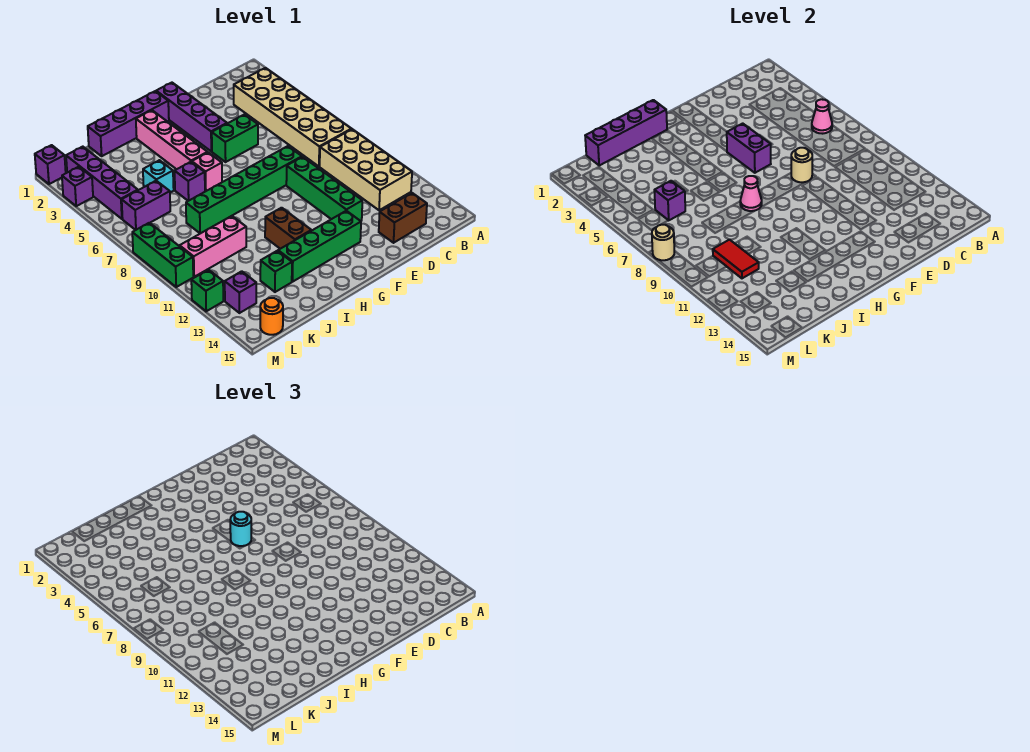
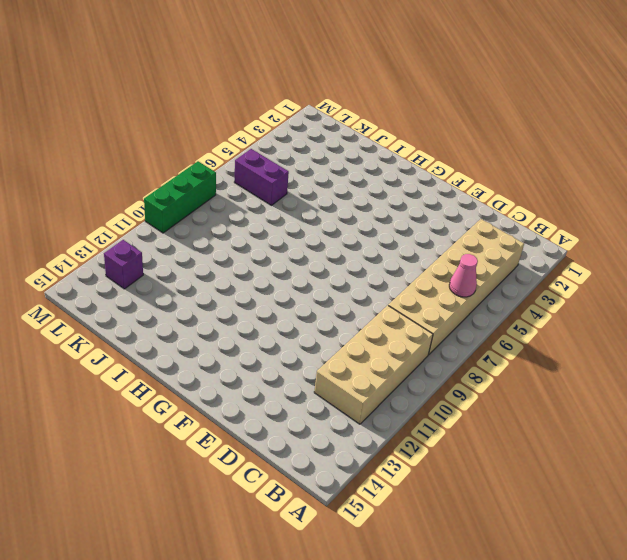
none -> brown 1x2 brick [379,193,427,243]
none -> green 1x2 brick [212,115,258,162]
none -> green 1x6 brick [186,146,302,233]
none -> green 1x4 brick [286,157,362,221]

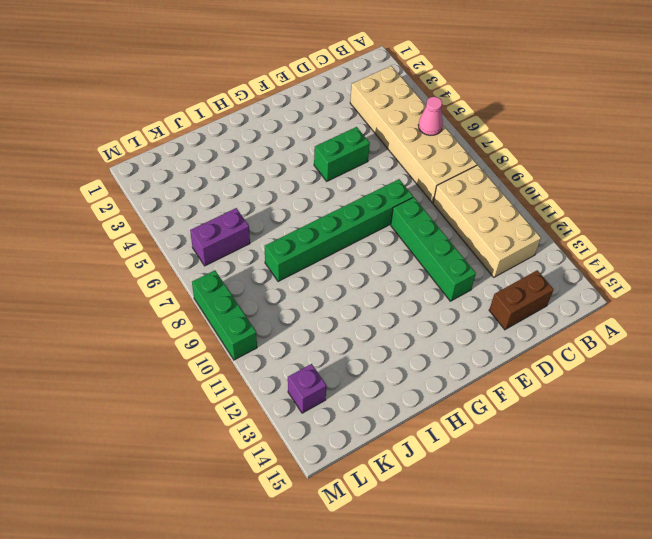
none -> purple 1x4 brick [156,83,227,151]
none -> green 1x4 brick [278,211,361,282]
none -> purple 1x4 brick [88,91,169,156]
none -> pink 1x4 brick [136,110,208,169]

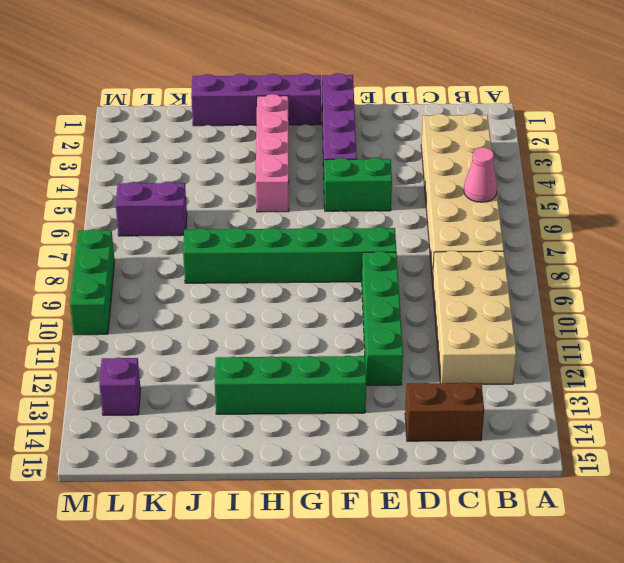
none -> pink 1x1 brick [192,153,222,192]
none -> brown 1x2 brick [265,208,311,249]
none -> purple 1x1 brick [175,162,205,201]
none -> cyan 1x1 brick [143,160,174,193]

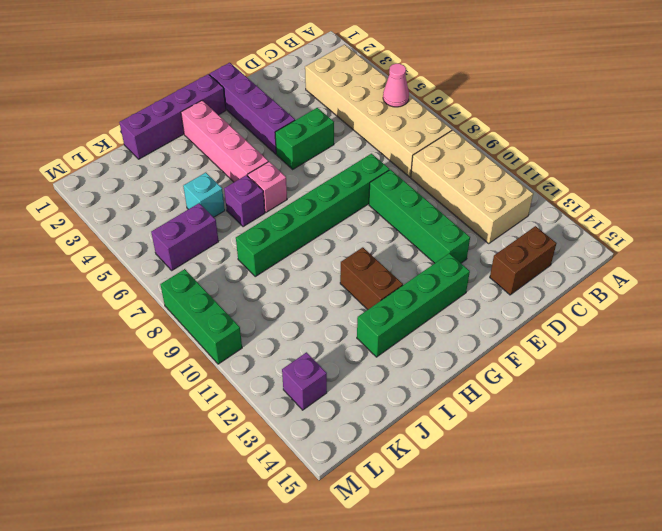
none -> pink 1x3 brick [180,216,246,277]
none -> green 1x1 brick [260,251,292,292]
none -> purple 1x4 brick [66,147,138,219]
none -> orange 1x1 round brick [260,298,283,335]

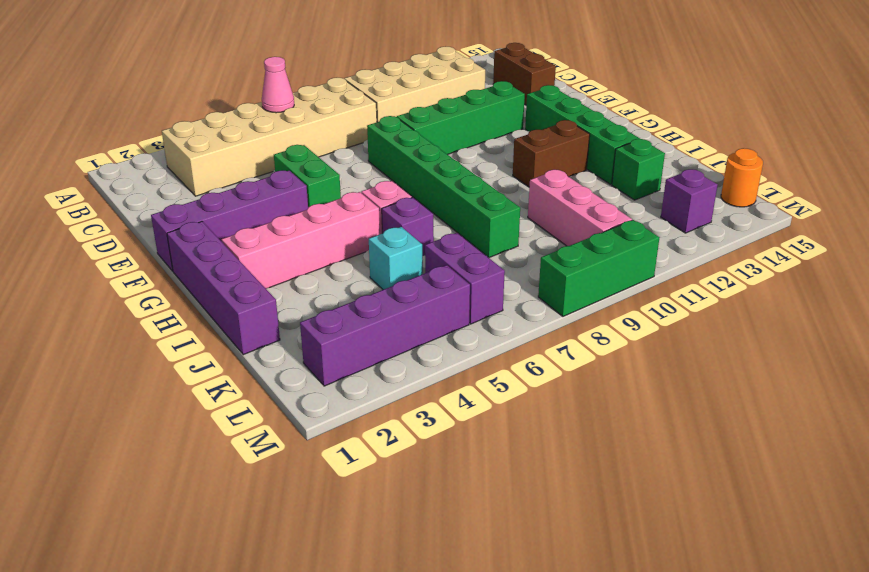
none -> purple 1x1 brick [35,145,66,184]
none -> purple 1x1 brick [62,167,93,206]
none -> green 1x1 brick [191,270,223,311]
none -> tan 1x1 round brick [791,148,812,182]

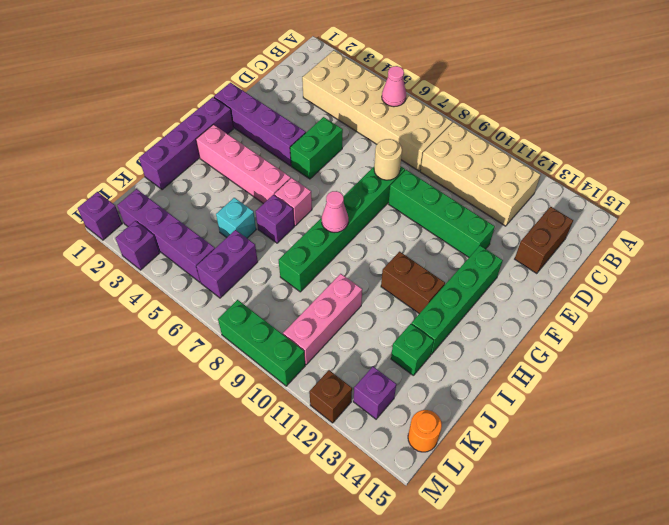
brown 1x1 brick [309,370,352,423] -> green 1x1 brick [191,270,223,311]
none -> purple 1x2 brick [727,123,771,173]
none -> purple 1x4 brick [585,100,667,165]
none -> purple 1x1 brick [654,181,685,220]
none -> red 1x2 tile [713,240,759,278]

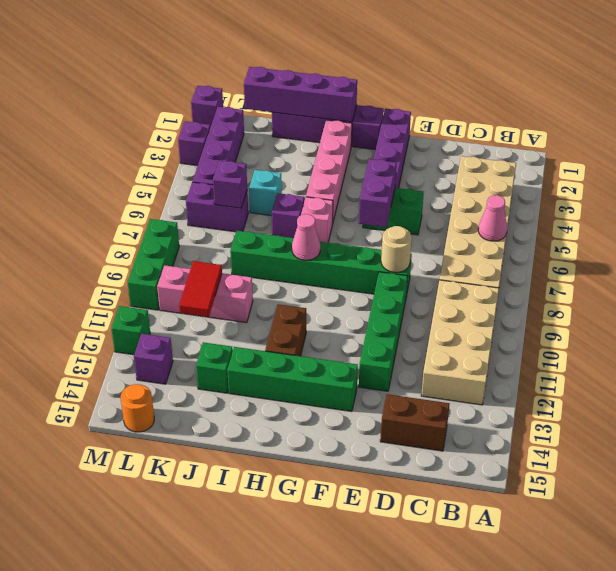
none -> tan 1x1 round brick [652,224,674,260]
none -> cyan 1x1 round brick [230,512,251,546]

